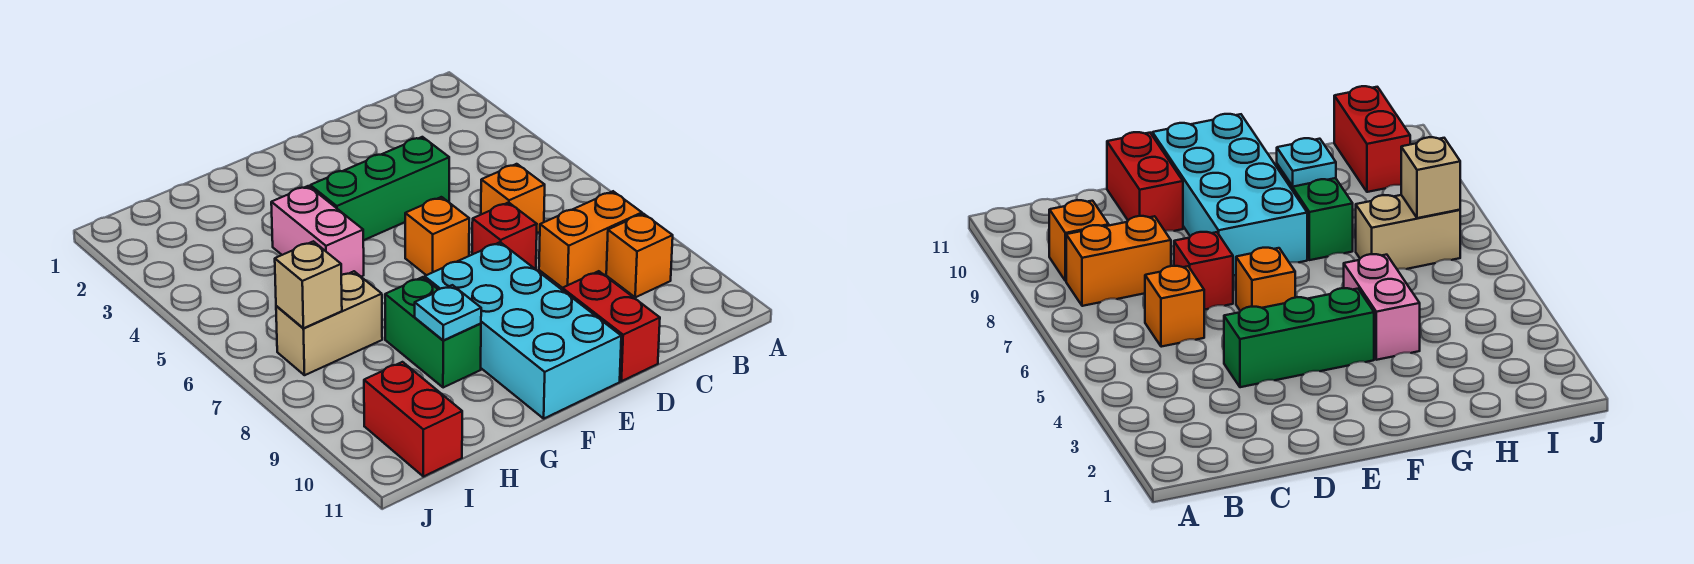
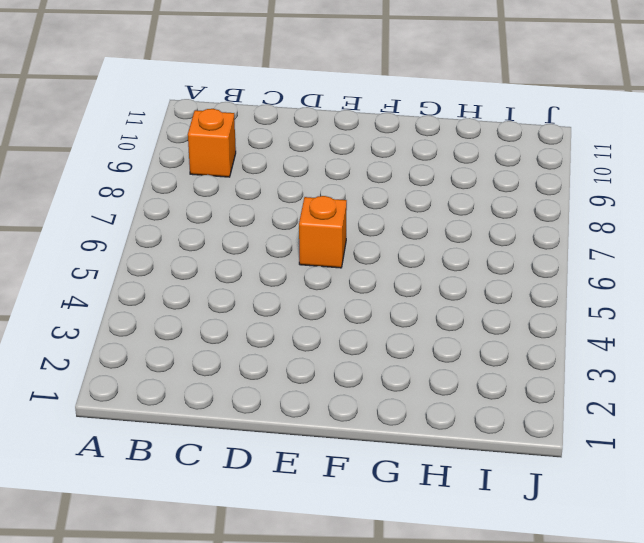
none -> orange 1x2 brick [539,191,642,288]
none -> orange 1x1 brick [481,164,545,233]
none -> green 1x3 brick [310,137,449,240]

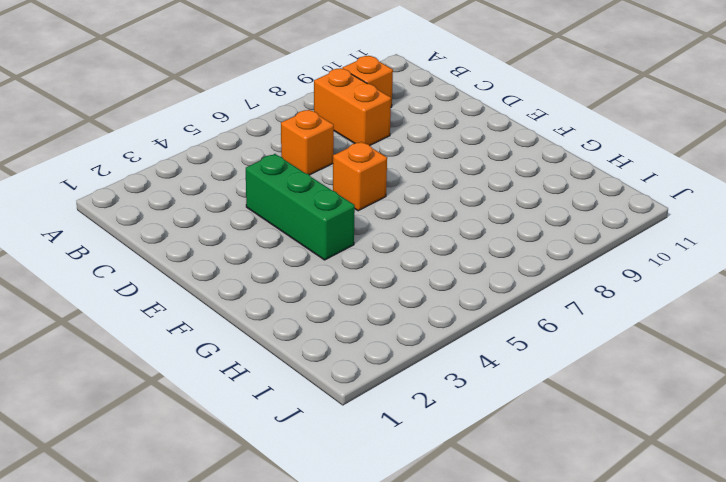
none -> red 1x1 brick [472,202,537,269]
none -> red 1x2 brick [562,271,660,381]
none -> cyan 2x4 brick [425,242,621,418]

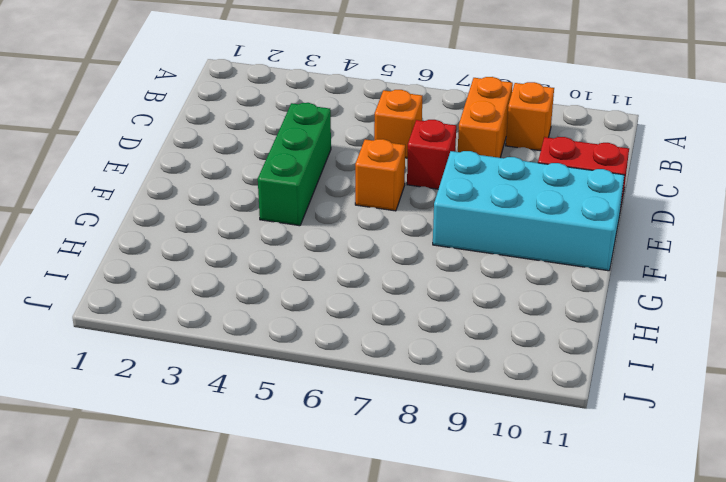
none -> pink 1x2 brick [271,186,364,277]
none -> green 1x2 brick [385,277,481,388]
none -> tan 1x2 brick [276,271,382,375]

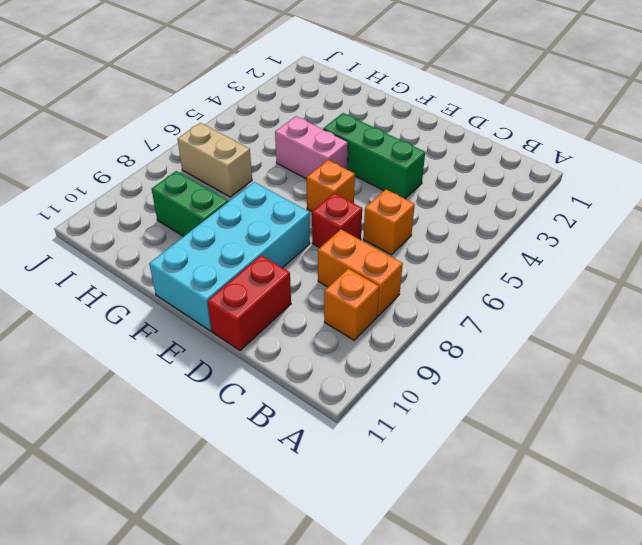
pink 1x2 brick [275,116,348,179] -> pink 1x2 brick turned to [271,186,364,277]
green 1x2 brick [152,171,228,236] -> green 1x2 brick turned to [385,277,481,388]
none -> red 1x2 brick [364,362,462,477]
none -> cyan 1x1 plate [415,285,481,340]
none -> tan 1x1 brick [275,241,342,328]

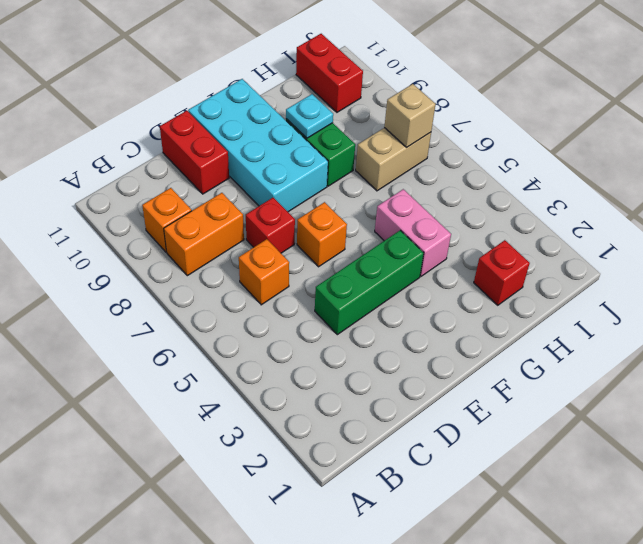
red 1x1 brick [474,240,530,305] -> none

